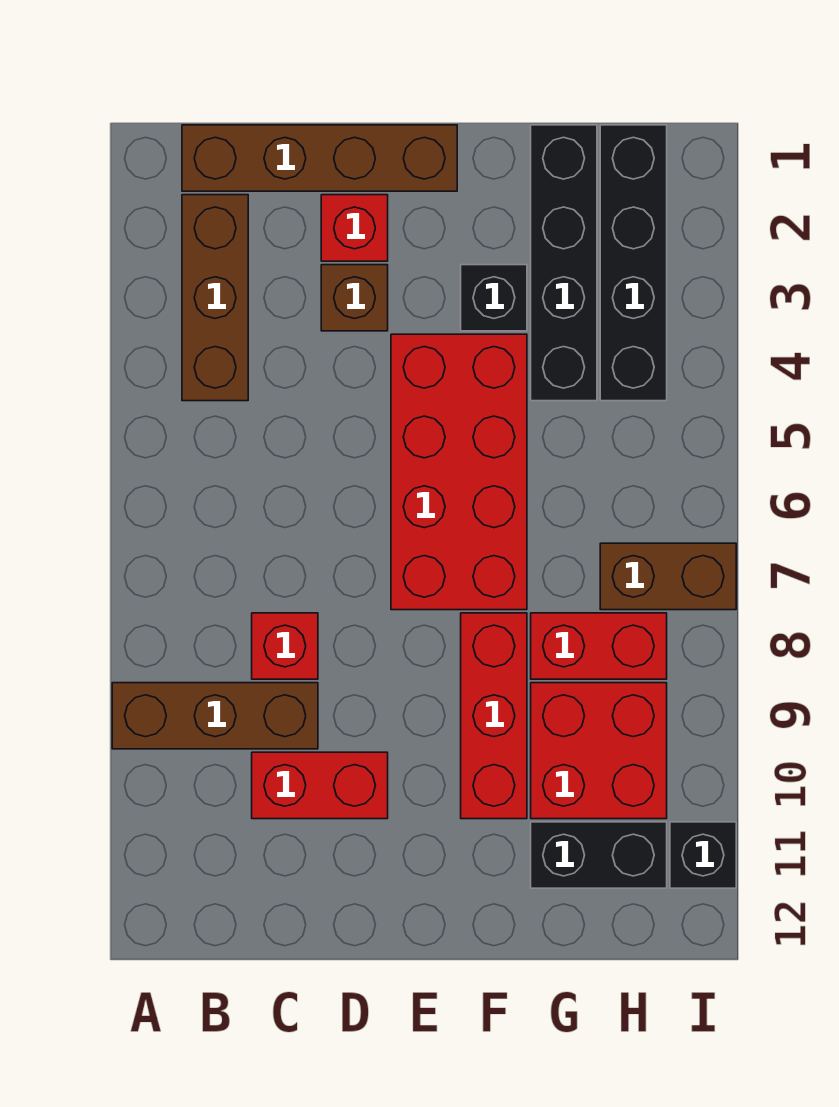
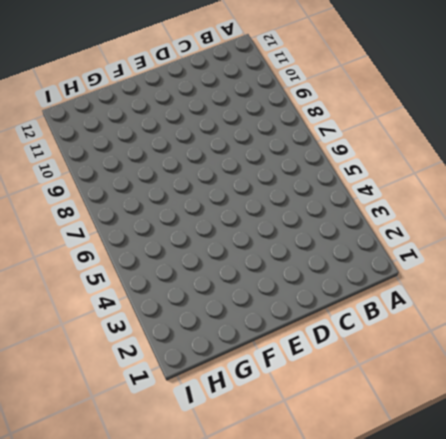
none -> brown 1x3 brick [112,683,318,749]
none -> brown 1x4 brick [182,125,457,191]
none -> brown 1x3 brick [182,195,248,401]

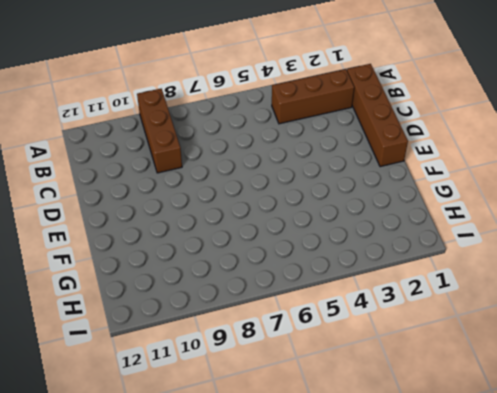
none -> red 1x1 brick [252,613,318,679]
none -> red 1x2 brick [252,752,388,819]
none -> red 1x1 brick [321,195,388,261]

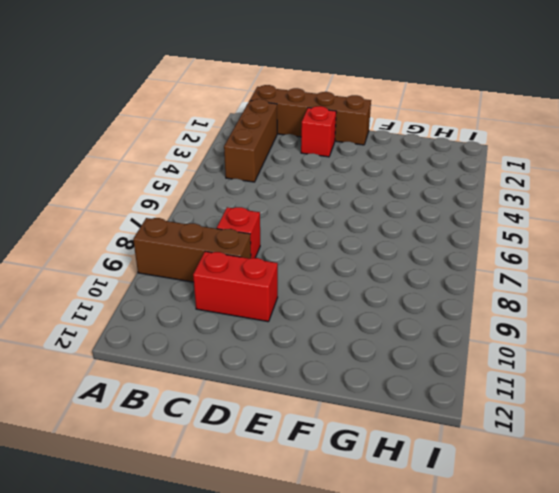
none -> brown 1x1 brick [321,265,388,331]
none -> red 2x4 brick [391,334,527,610]
none -> black 1x1 brick [461,265,527,331]

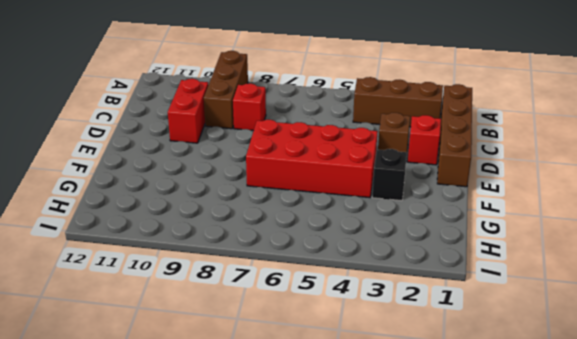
none -> red 1x3 brick [461,613,527,819]
none -> black 1x4 brick [531,125,597,401]
none -> red 1x2 brick [531,613,667,679]

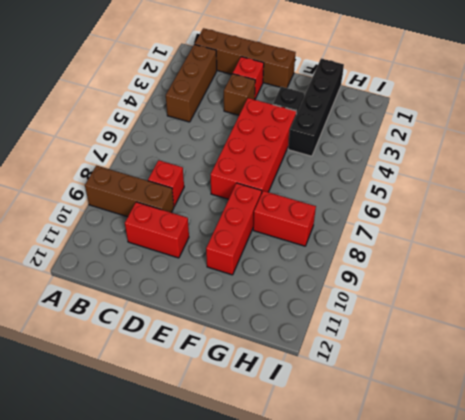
none -> red 2x2 brick [531,683,667,819]
none -> black 1x2 brick [531,822,667,888]
none -> black 1x4 brick [600,125,667,401]

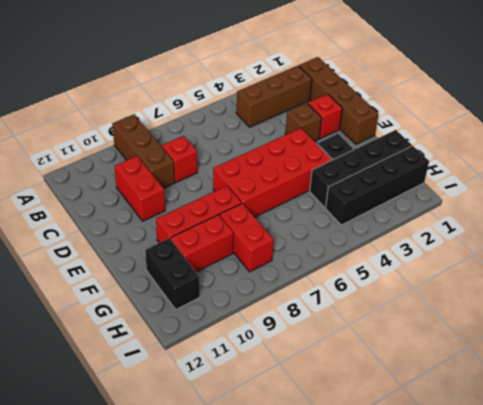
red 1x2 brick [171,215,233,272] -> red 2x2 brick [531,683,667,819]
none -> brown 1x2 brick [600,543,736,610]
none -> black 1x1 brick [670,822,736,888]

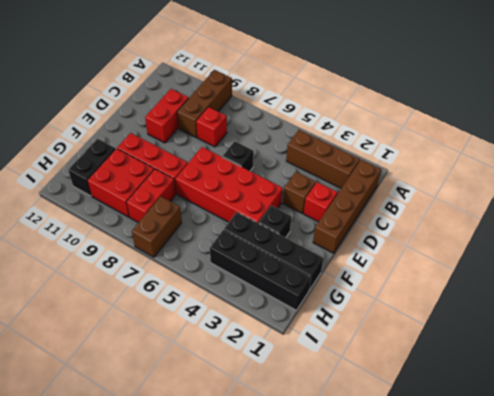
black 1x1 brick [222,141,254,171] -> black 1x1 brick moved to [670,822,736,888]

